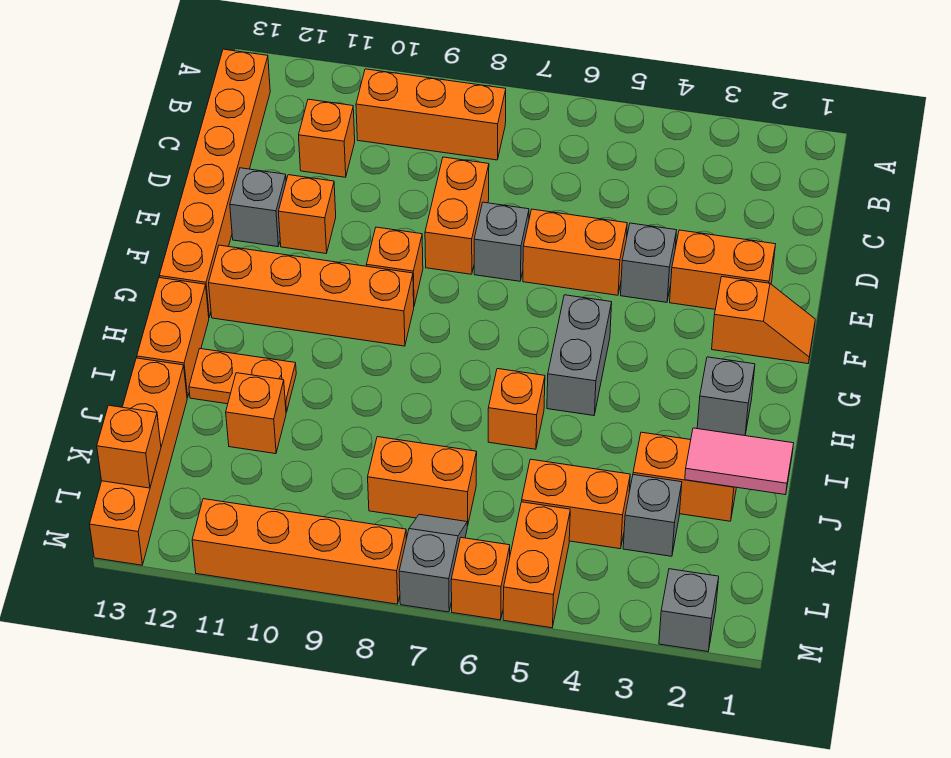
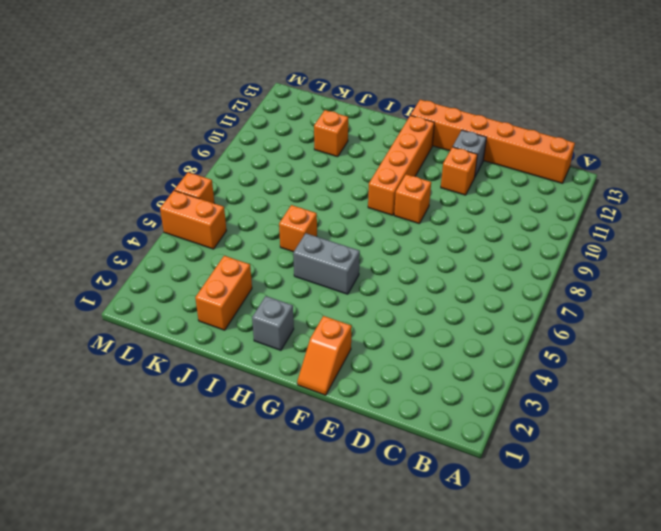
none -> orange 1x3 brick [356,69,506,160]
none -> orange 1x1 brick [299,99,355,177]
none -> orange 1x2 brick [425,157,489,274]
none -> orange 1x2 brick [670,230,775,309]

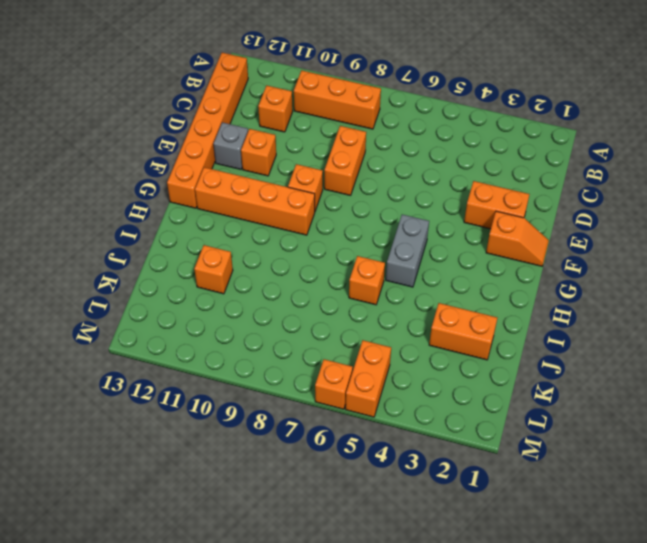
none -> grey 1x1 brick [621,223,677,302]
none -> orange 1x2 brick [523,209,627,295]
none -> grey 1x1 brick [474,202,529,281]
none -> grey 1x1 brick [697,357,755,436]

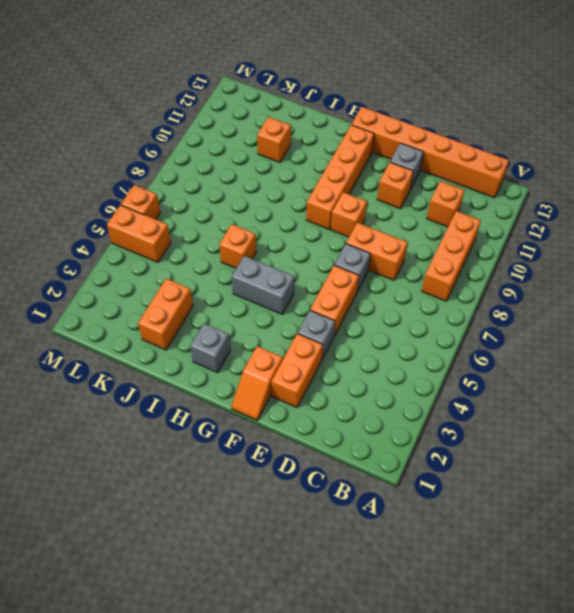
none -> orange 1x2 brick [137,278,209,398]
none -> orange 1x2 plate [189,349,296,412]
none -> orange 1x4 brick [90,358,187,565]
none -> grey 1x1 brick [623,475,682,556]

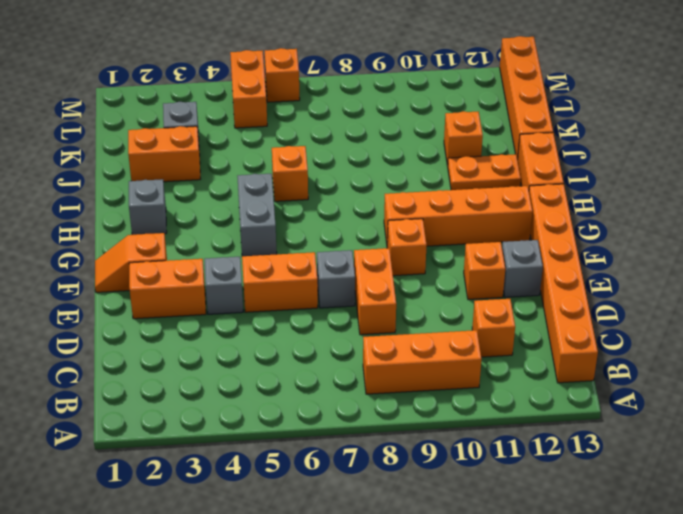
none -> orange 1x2 brick [522,459,630,549]
none -> orange 1x2 brick [368,437,477,525]
none -> grey 1x2 slope [399,514,468,612]
none -> grey 1x1 brick [659,569,719,652]

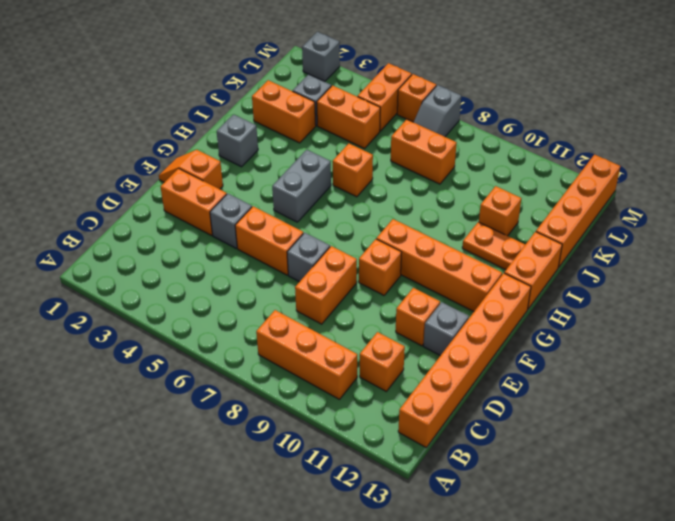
none -> orange 1x4 brick [192,499,406,604]
none -> pink 1x2 tile [685,428,794,495]
none -> orange 1x1 brick [97,405,161,488]

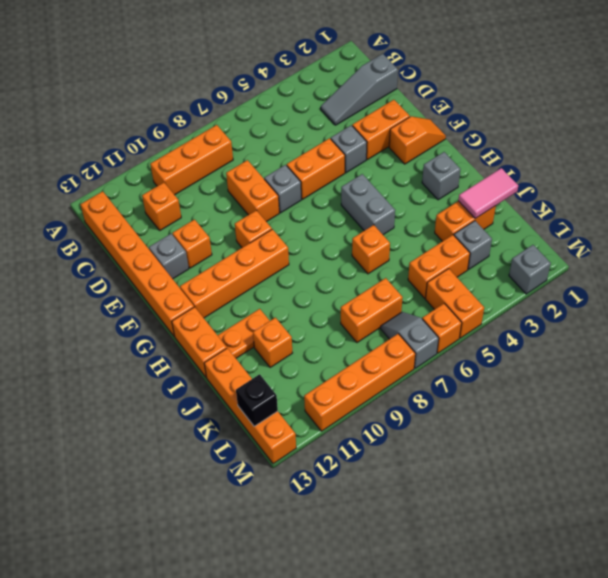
grey 1x3 slope [321,54,398,125] -> none
black 1x1 brick [236,374,278,426] -> orange 1x1 brick [97,405,161,488]

